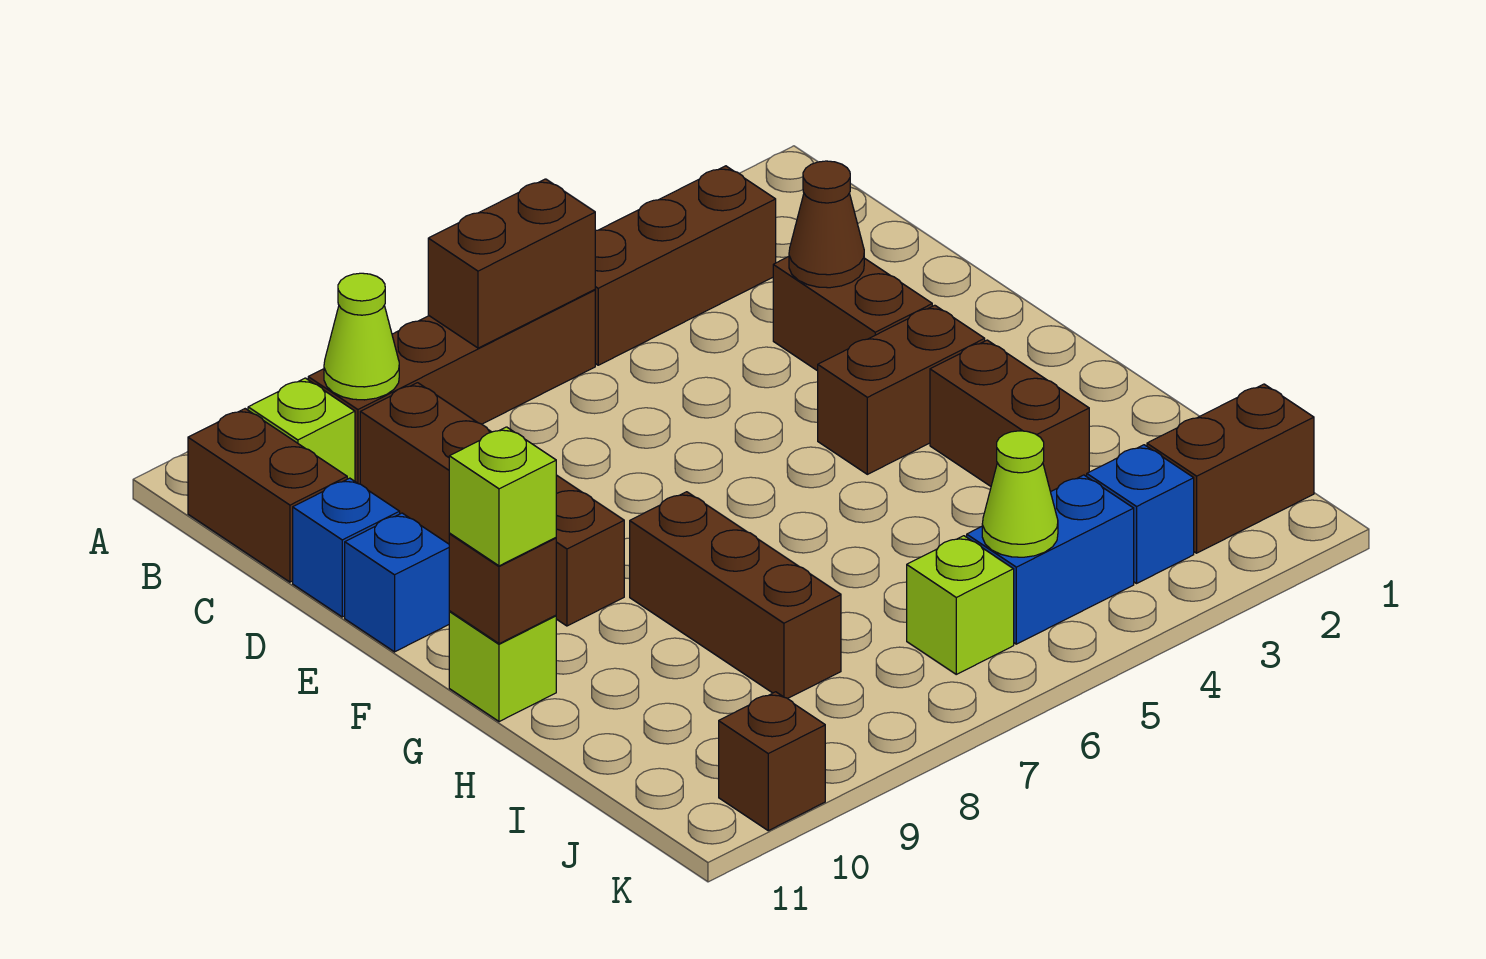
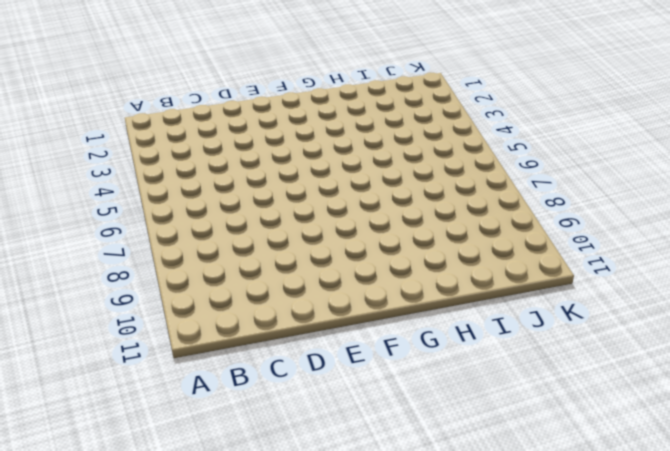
none -> brown 1x3 brick [595,166,776,365]
none -> brown 1x4 brick [308,290,595,484]
none -> lime 1x1 brick [248,378,355,481]

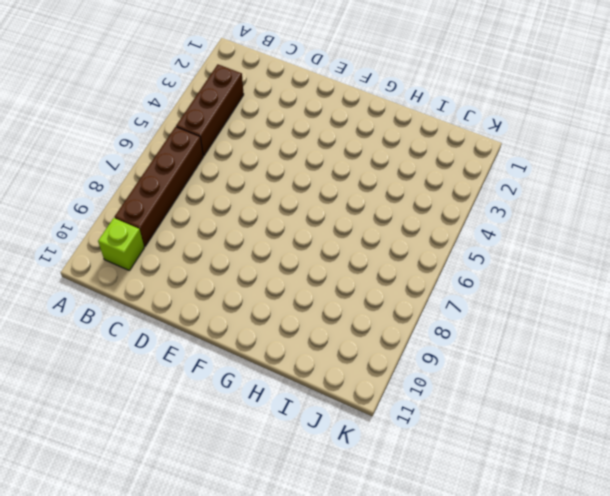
none -> brown 1x2 brick [188,409,347,582]
none -> brown 1x4 brick [360,383,624,626]
none -> brown 1x2 brick [773,257,932,371]

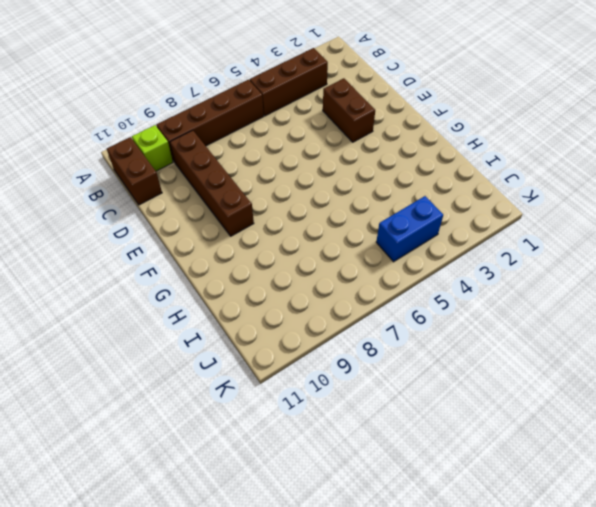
none -> blue 1x1 brick [293,478,400,617]
none -> blue 1x1 brick [345,513,450,652]
none -> brown 1x2 brick [818,305,985,474]

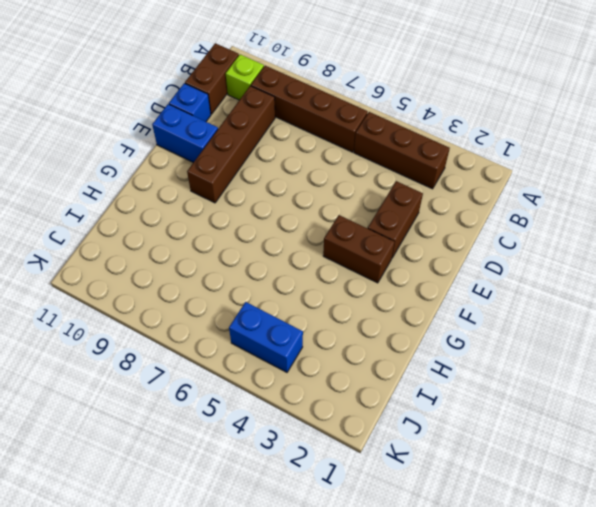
blue 1x2 brick [152,104,218,162] -> blue 1x1 brick [345,513,450,652]
none -> brown 1x2 brick [930,340,1089,492]
none -> brown 1x3 brick [630,492,841,699]
none -> lime 1x1 brick [449,611,556,722]

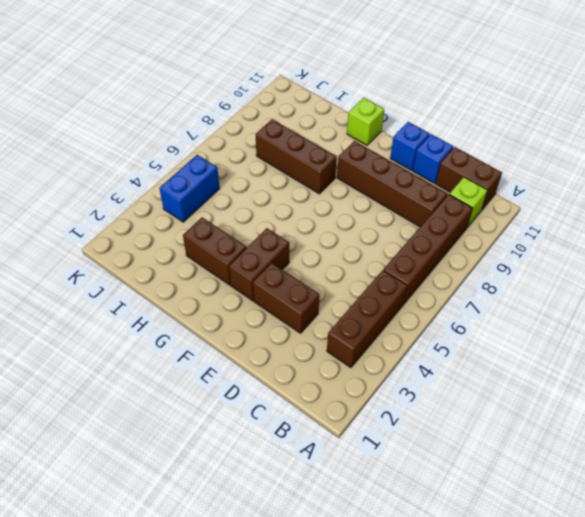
none -> brown 1x2 brick [1147,384,1314,553]
none -> blue 1x1 brick [1087,445,1194,583]
none -> lime 1x1 brick [907,536,1014,674]

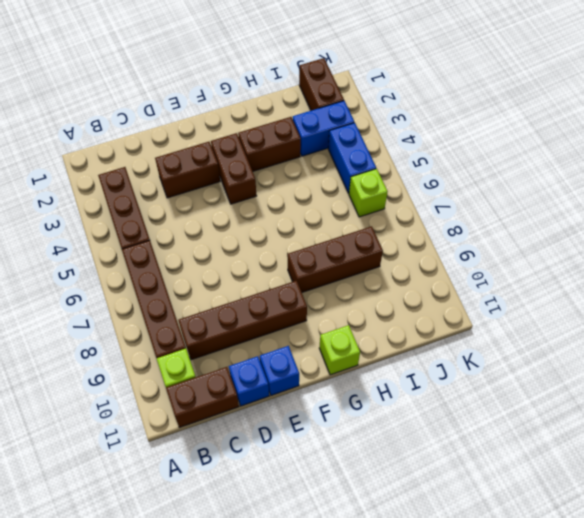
blue 1x2 brick [293,101,354,156] -> blue 1x1 brick [1087,445,1194,583]
none -> brown 1x1 brick [719,692,825,831]
none -> brown 1x2 brick [428,179,595,348]
none -> lime 1x1 cone [324,273,399,400]

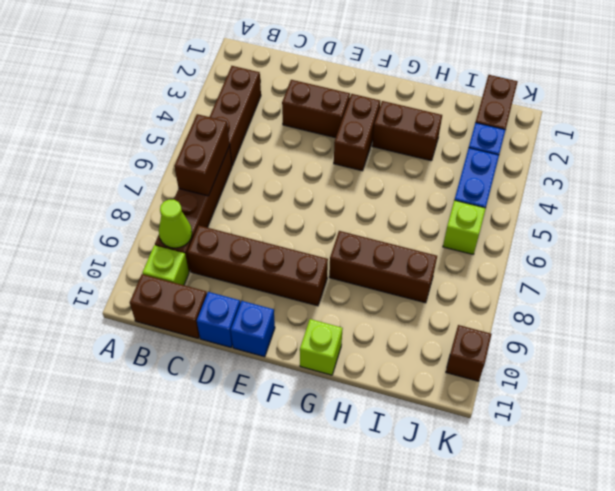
none -> brown 1x1 cone [789,161,864,288]
none -> brown 1x1 brick [449,534,556,644]
none -> lime 1x1 cone [982,431,1058,557]

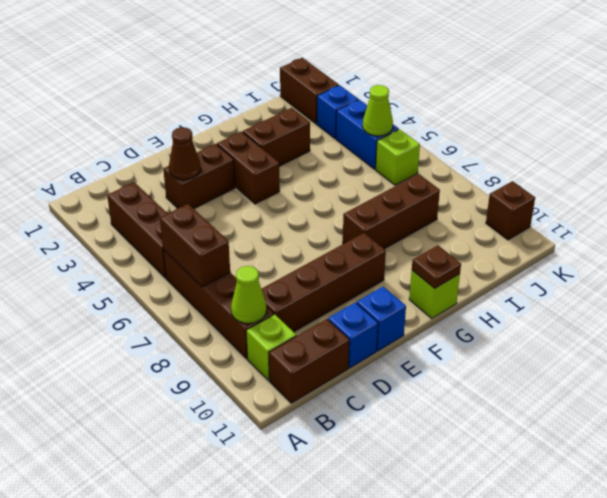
brown 1x1 plate [412,245,461,288] -> brown 1x1 brick [449,534,556,644]
none -> lime 1x1 brick [449,427,556,566]

